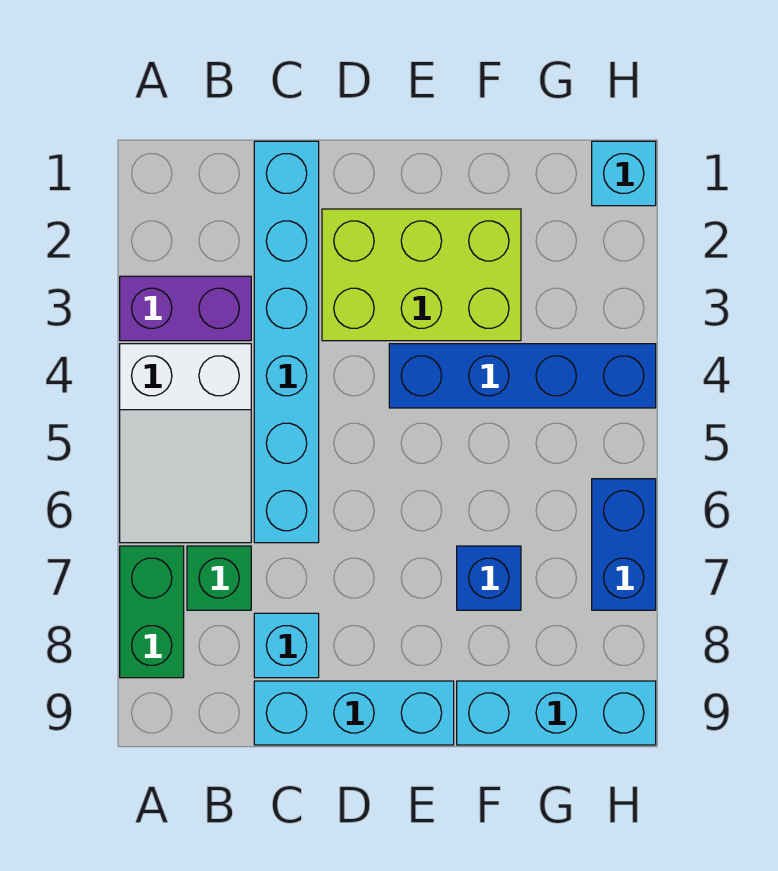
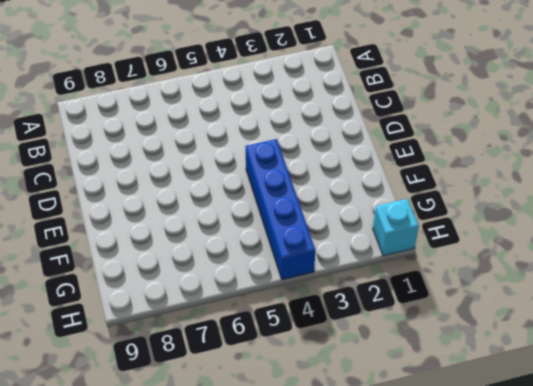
none -> purple 1x2 brick [120,276,251,341]
none -> white 2x3 slope [120,344,251,543]
none -> green 1x2 brick [120,546,184,678]

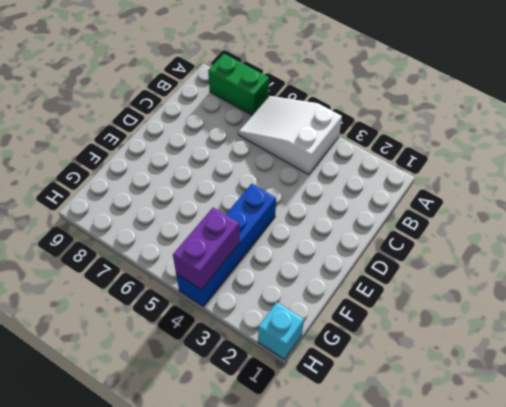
purple 1x2 brick [173,207,240,290] -> purple 1x2 brick moved to [120,276,251,341]
none -> green 1x1 brick [187,546,251,610]
none -> cyan 1x6 brick [254,141,319,543]
none -> cyan 1x1 brick [254,613,319,678]

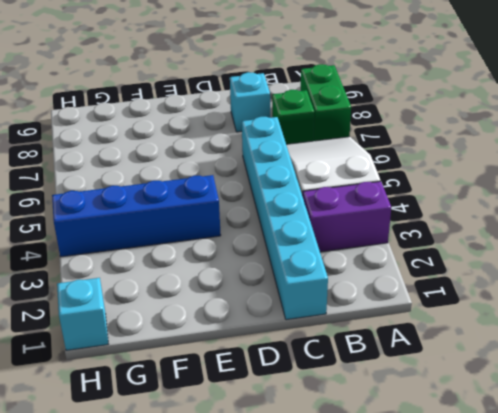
none -> cyan 1x3 brick [254,681,454,745]
none -> lime 2x3 brick [322,209,521,341]
none -> blue 1x1 brick [457,546,521,610]

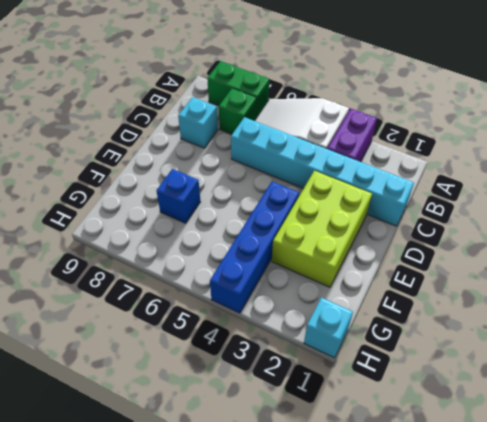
none -> cyan 1x3 brick [254,681,454,745]
none -> cyan 1x3 brick [457,681,656,745]
none -> blue 1x2 brick [592,479,656,610]

